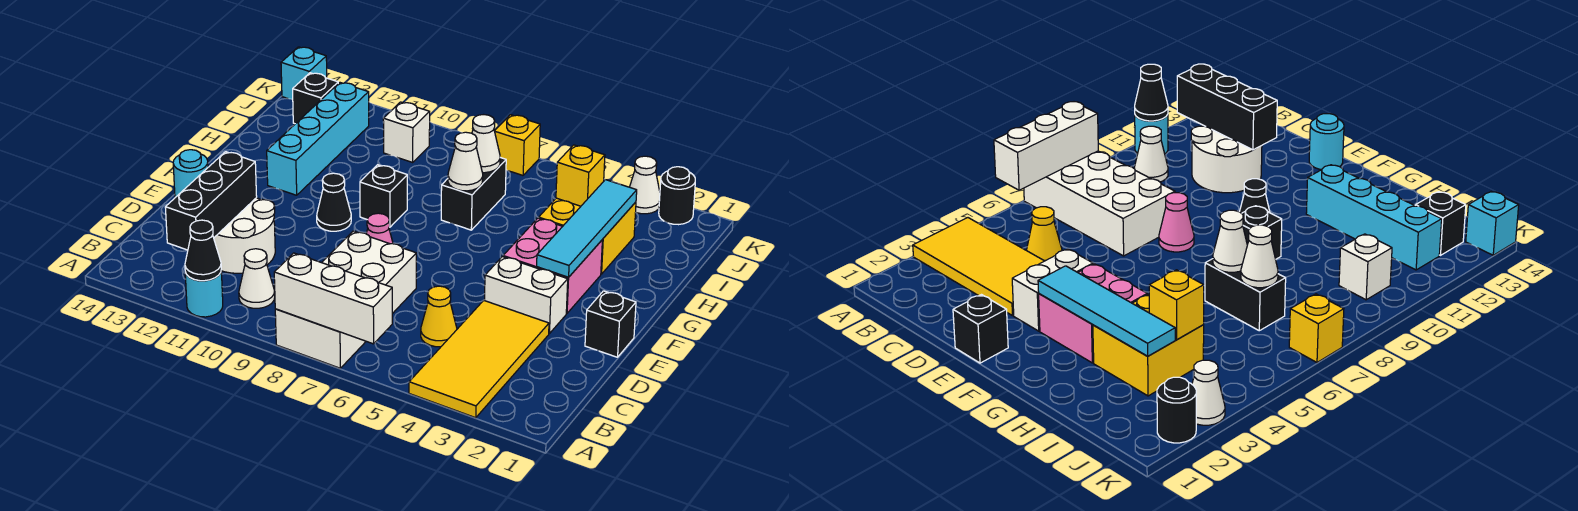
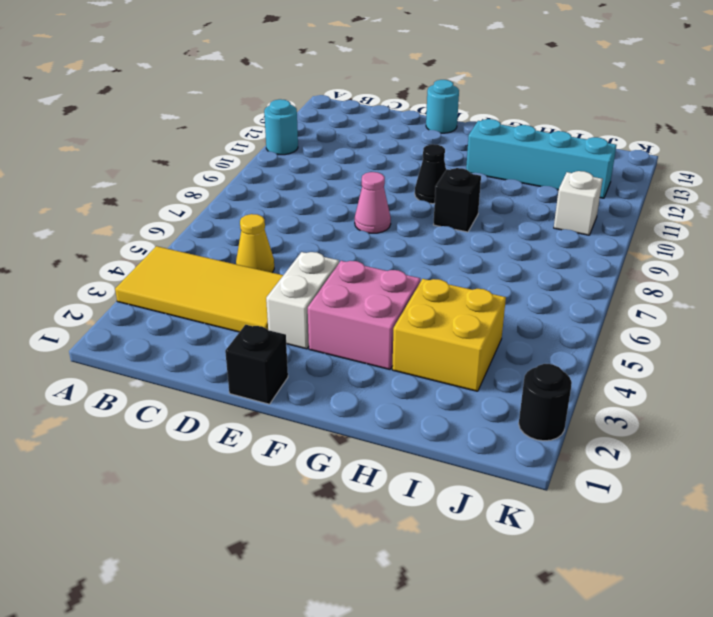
none -> white 2x4 brick [275,231,416,368]
none -> white 1x1 cone [239,249,275,308]
none -> white 2x2 round brick [214,198,275,273]

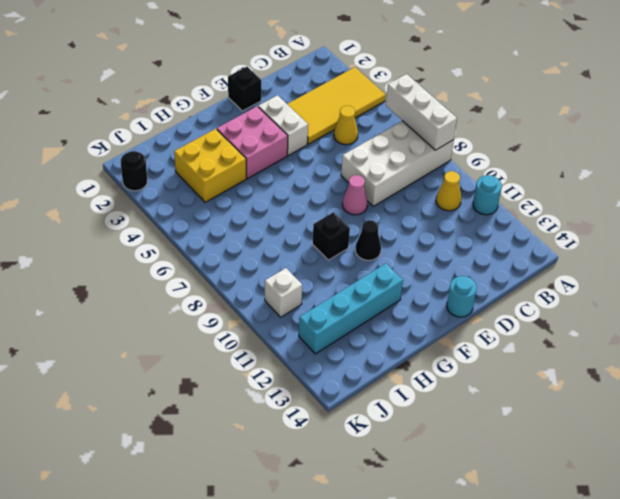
yellow 1x1 cone [436,171,461,211] -> white 1x1 cone [239,249,275,308]
none -> white 2x2 round brick [214,198,275,273]
none -> black 1x2 brick [441,158,506,230]
none -> black 1x1 brick [293,73,338,124]

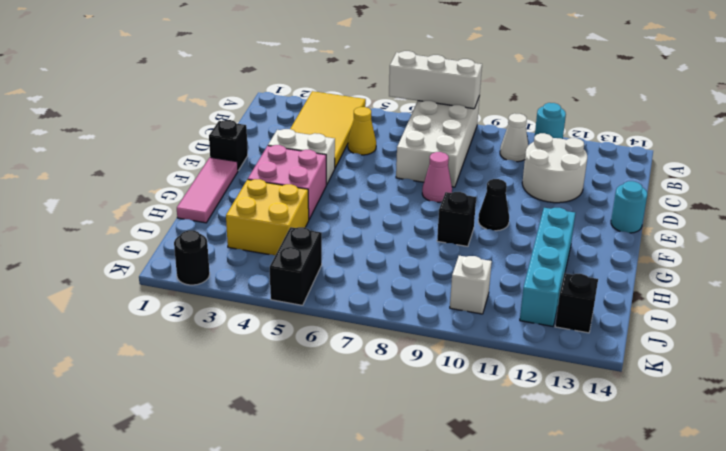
pink 1x3 tile [177,157,238,223] -> none
black 1x2 brick [270,227,322,305] -> black 1x2 brick moved to [441,158,506,230]
none -> white 1x1 cone [630,156,660,214]
none -> yellow 1x1 brick [495,115,540,175]
none -> cyan 1x1 brick [281,47,327,100]

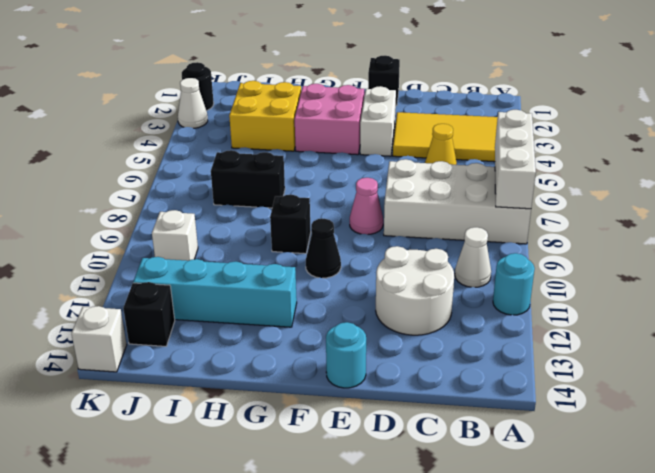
white 1x1 brick [71,306,127,372] -> cyan 1x1 brick [281,47,327,100]
none -> yellow 1x1 brick [495,115,540,175]
none -> black 1x1 cone [185,220,221,281]
none -> black 1x3 brick [165,152,257,250]

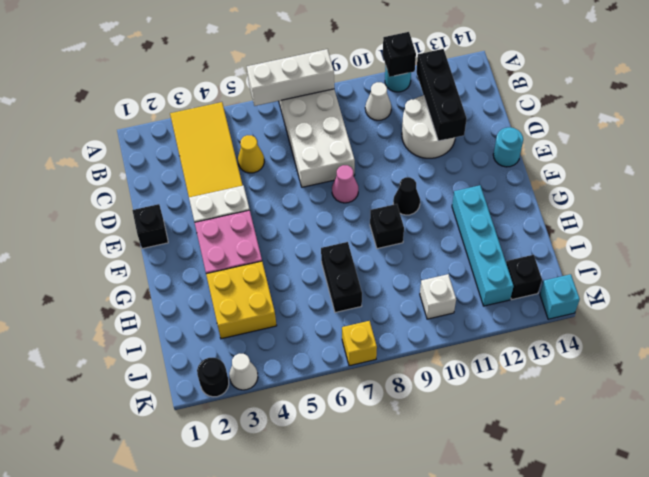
black 1x1 brick [383,32,416,77] -> black 1x1 cone [185,220,221,281]
none -> cyan 1x4 tile [537,180,637,277]
none -> white 1x1 cone [448,132,483,191]
none -> yellow 1x1 brick [556,145,605,206]

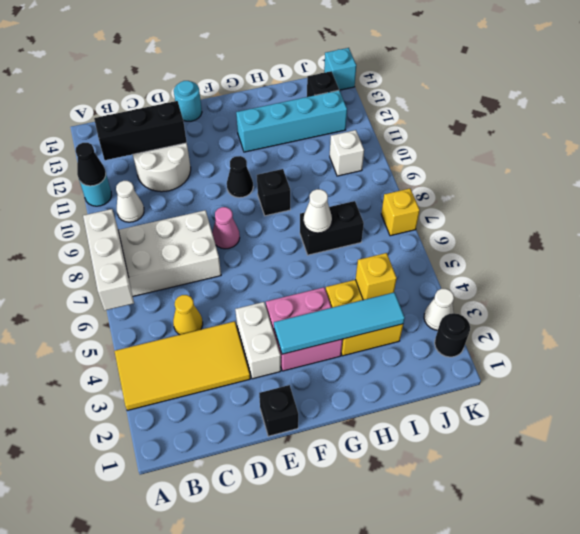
none -> white 1x1 cone [472,115,500,173]

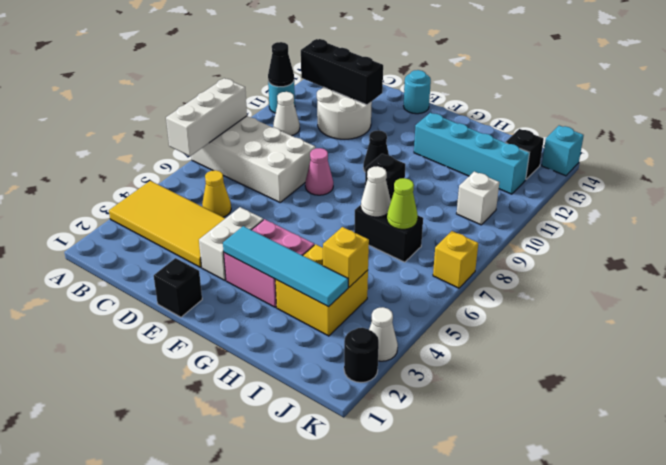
lime 1x1 cone [387,178,418,229] -> white 1x1 cone [472,115,500,173]

